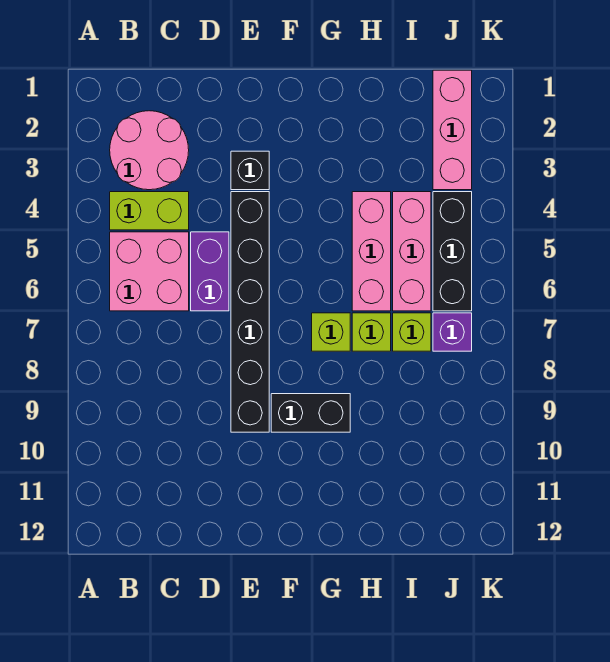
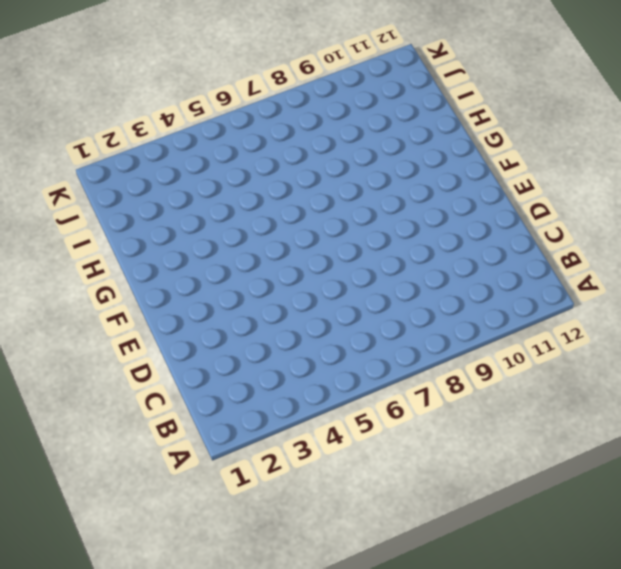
none -> pink 2x2 round brick [110,111,189,190]
none -> lime 1x2 brick [110,192,189,230]
none -> pink 2x2 brick [110,232,189,311]

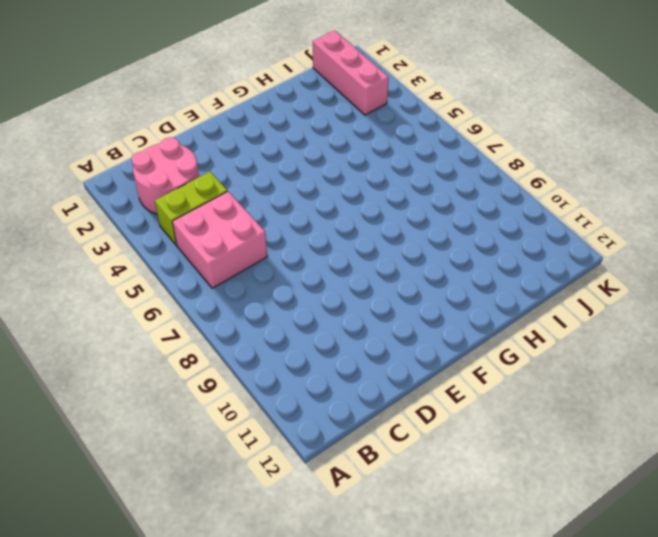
none -> purple 1x2 brick [191,232,229,311]
none -> black 1x1 brick [231,151,269,190]
none -> black 1x6 brick [231,192,269,432]

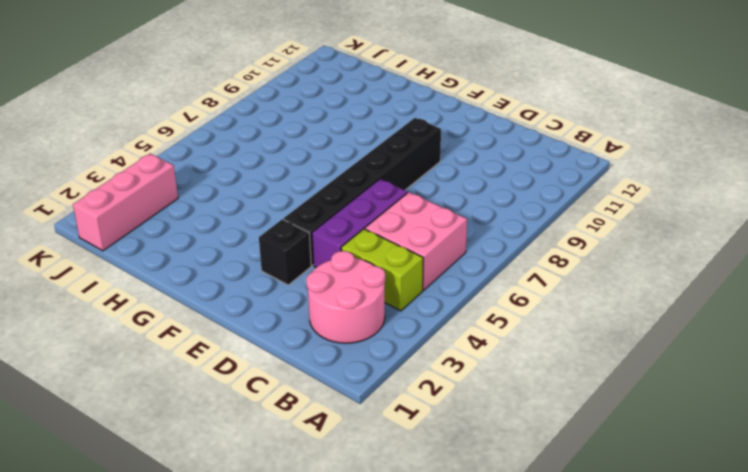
purple 1x3 brick [312,179,407,267] -> purple 1x2 brick [191,232,229,311]
none -> black 1x2 brick [271,394,350,432]
none -> lime 1x1 brick [312,313,350,351]
none -> pink 1x3 brick [352,192,391,311]

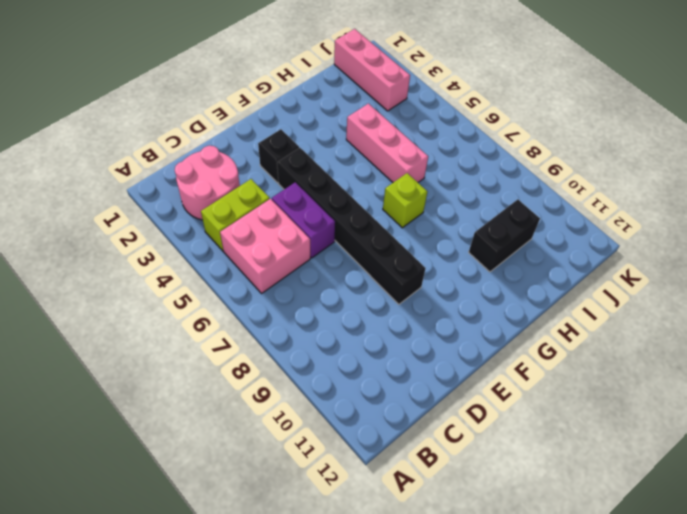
black 1x2 brick [469,200,540,272] -> black 1x2 brick moved to [271,394,350,432]
none -> lime 1x1 brick [352,313,391,351]
none -> pink 1x3 brick [393,192,431,311]
none -> lime 1x1 brick [393,313,431,351]

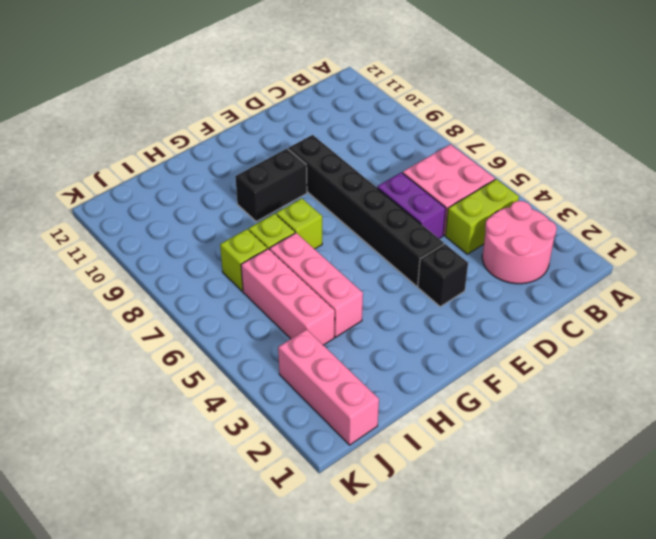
none -> black 1x3 brick [433,192,472,311]
none -> purple 1x1 brick [433,313,472,351]

